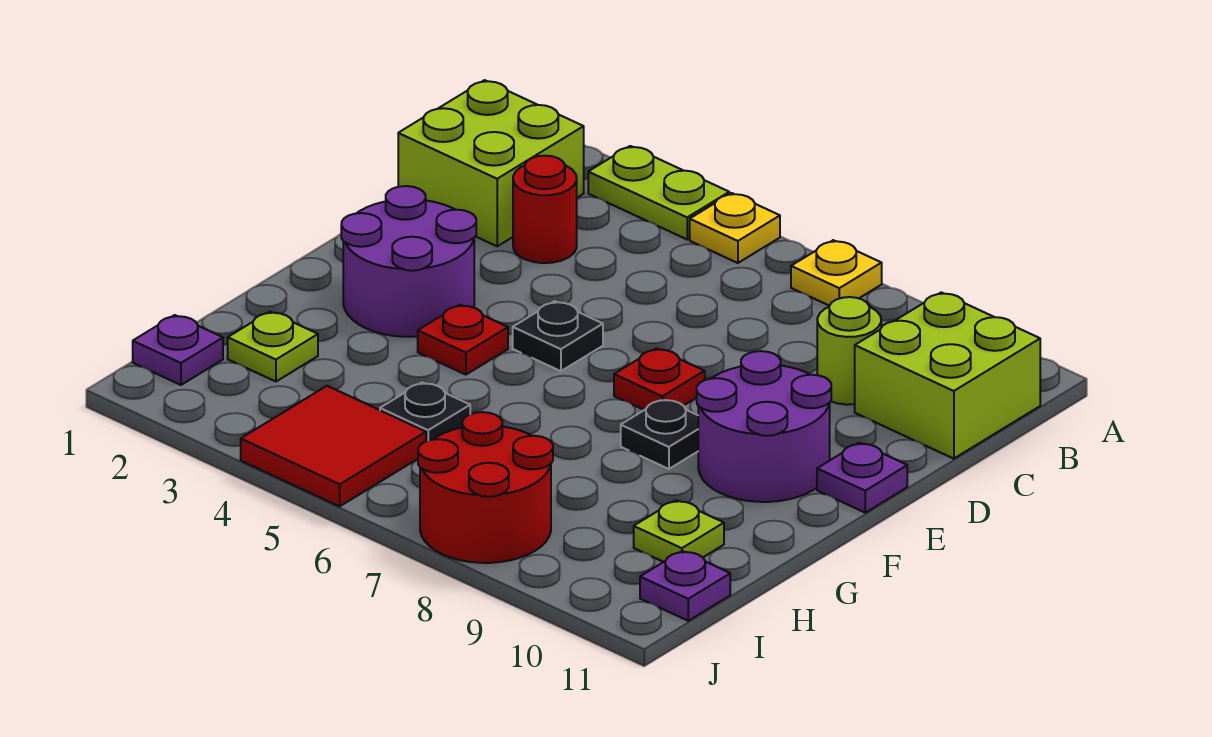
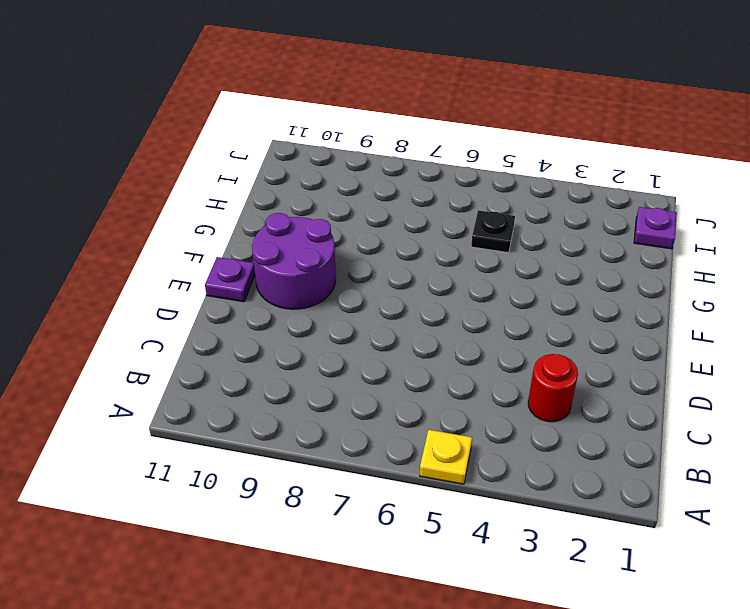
none -> lime 1x2 plate [588,146,729,239]
none -> yellow 1x1 plate [791,240,882,306]
none -> lime 2x2 brick [398,80,584,246]

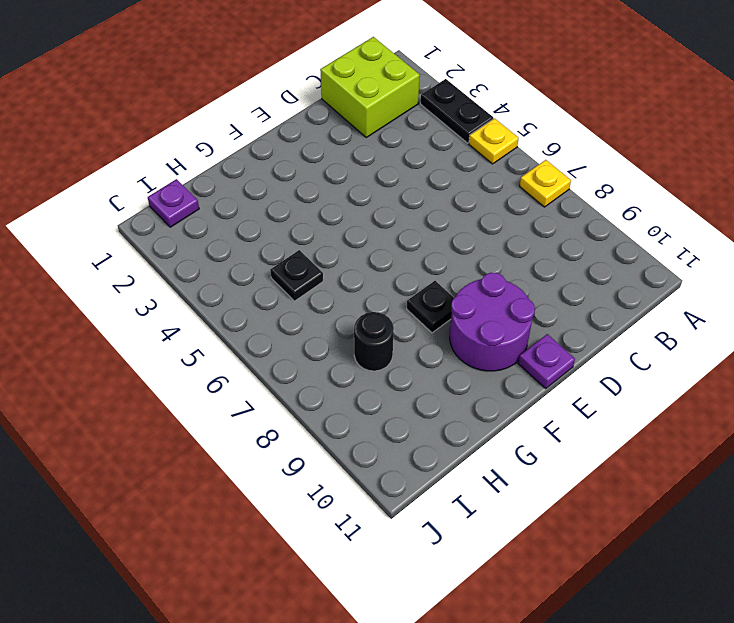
black 1x2 plate [421,79,493,143] -> lime 1x2 plate [588,146,729,239]
black 1x1 round brick [354,312,394,371] -> none
none -> lime 2x2 brick [855,292,1040,459]
none -> red 1x1 round brick [513,156,577,263]
none -> lime 1x1 round brick [817,297,881,405]

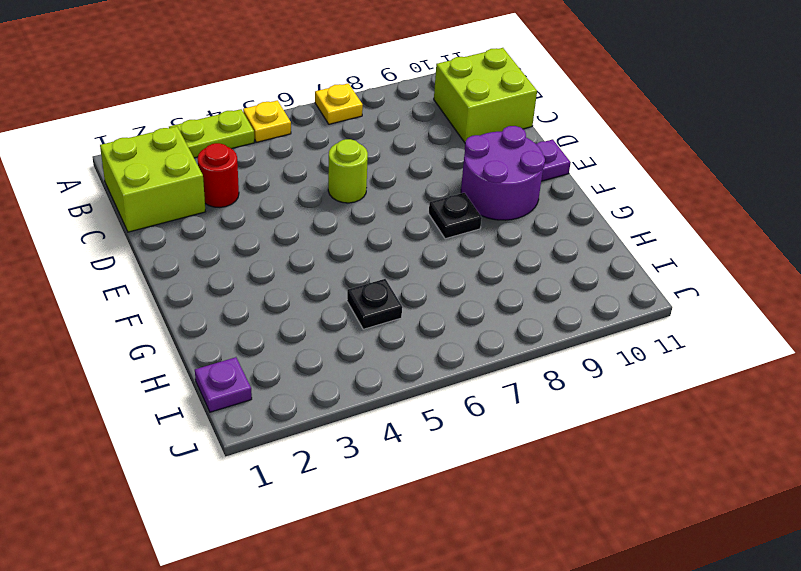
lime 1x1 round brick [328,139,368,203] -> lime 1x1 round brick moved to [817,297,881,405]
none -> purple 2x2 round brick [341,186,476,337]
none -> black 1x1 plate [513,301,603,371]
none -> red 1x1 plate [614,348,705,410]

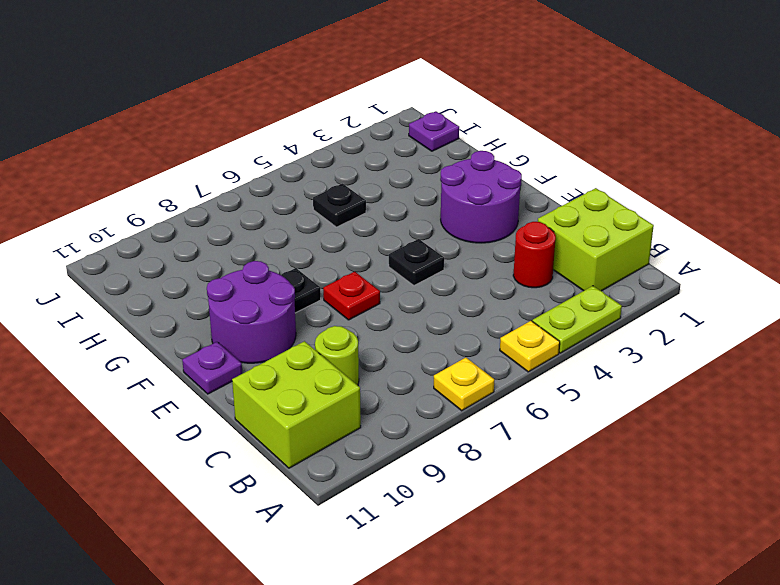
none -> red 1x1 plate [418,305,508,375]
none -> lime 1x1 plate [228,312,318,382]
none -> lime 1x1 plate [634,500,724,562]

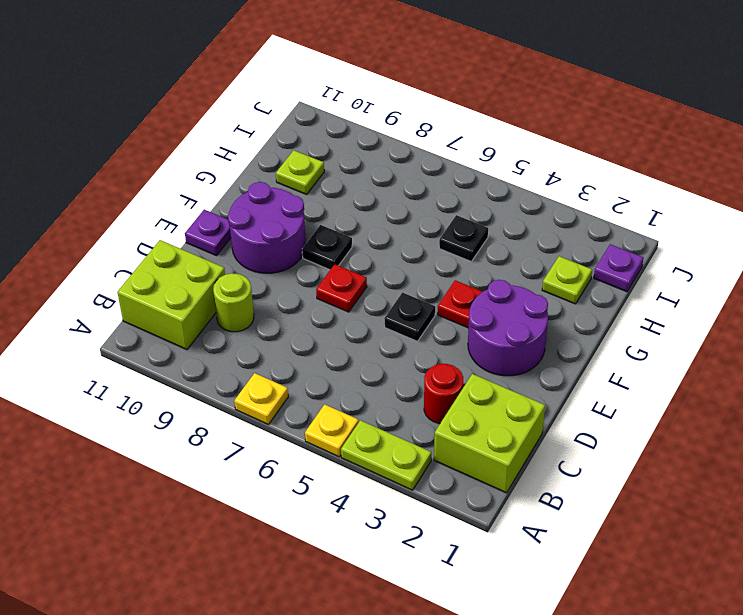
none -> red 2x2 tile [241,386,426,506]
none -> red 2x2 round brick [418,412,553,563]
none -> purple 1x1 plate [640,551,730,621]

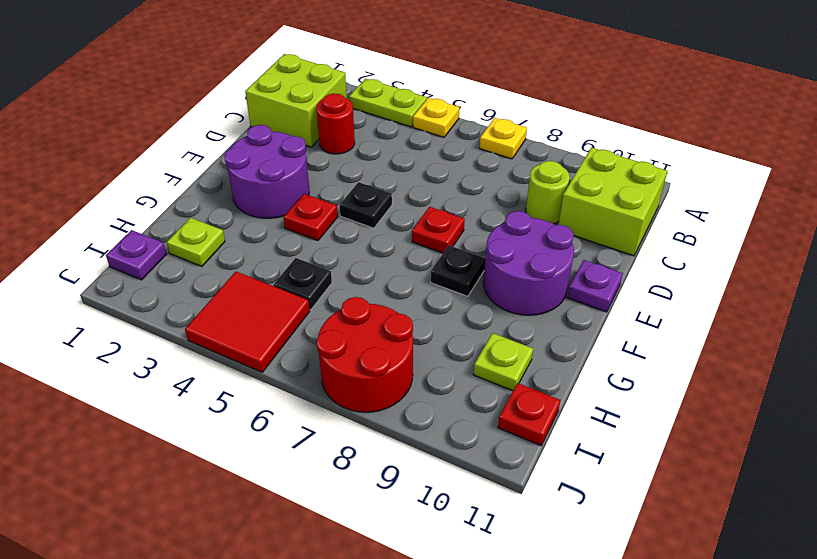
red 1x1 plate [498,383,560,446] -> purple 1x1 plate [640,551,730,621]

